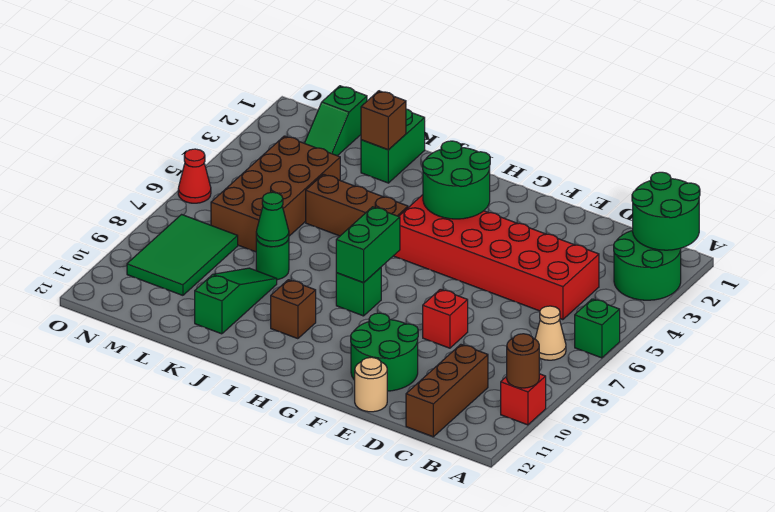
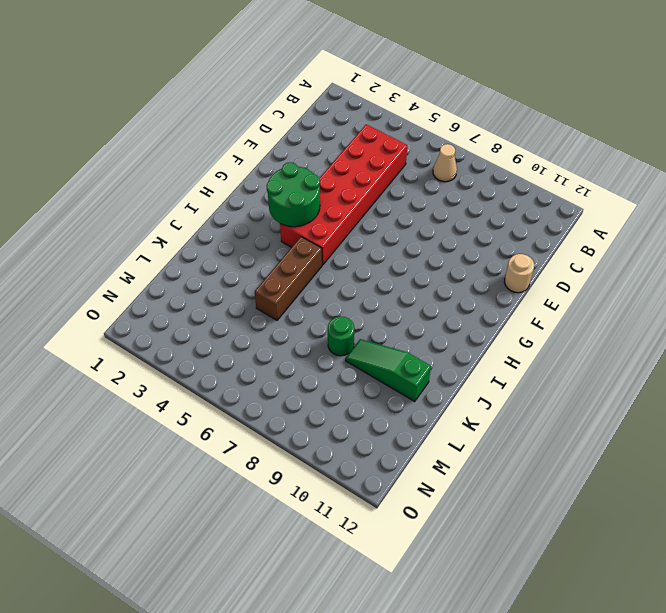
none -> green 2x2 round brick [614,231,681,300]
none -> green 1x1 brick [575,299,620,358]
none -> red 1x1 brick [501,374,546,425]

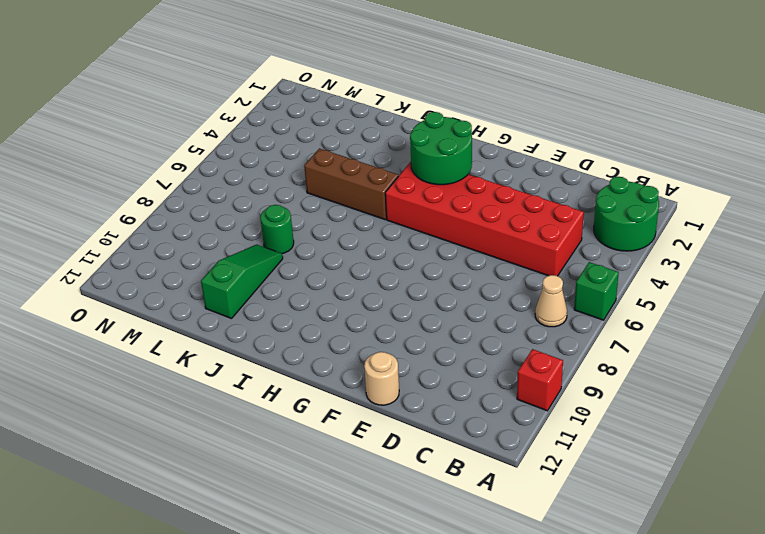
none -> brown 1x3 brick [406,344,488,437]
none -> red 1x1 brick [423,289,468,348]
none -> green 2x2 round brick [351,313,418,391]

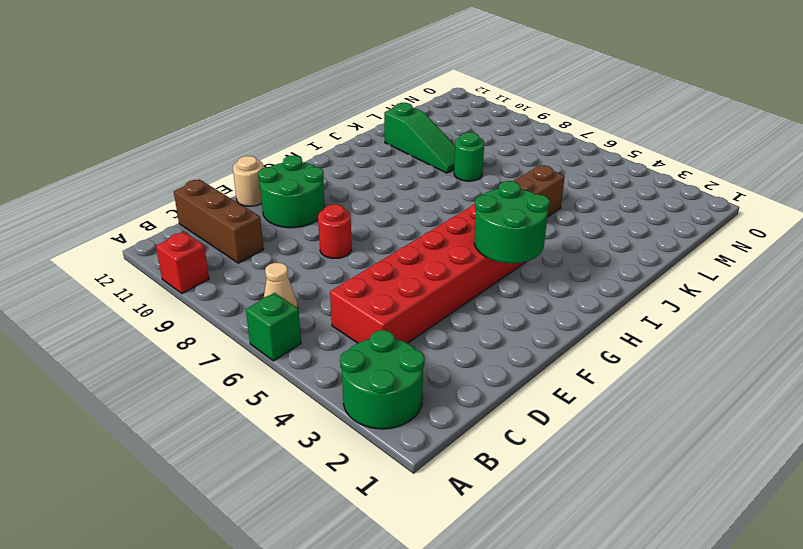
red 1x1 round brick [318,204,352,258] -> red 1x1 brick [423,289,468,348]
none -> green 1x1 brick [336,268,381,316]
none -> brown 1x1 brick [271,280,316,339]
none -> green 1x2 brick [361,109,425,183]

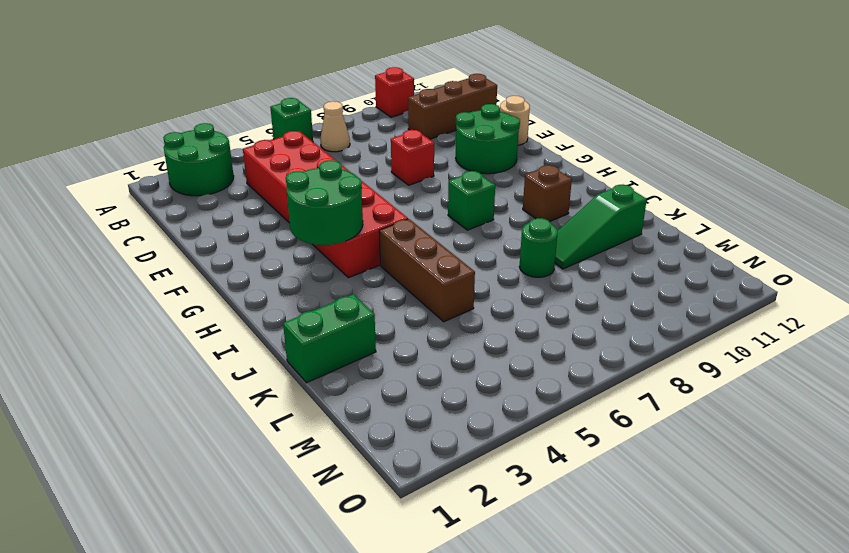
none -> brown 2x4 brick [211,136,340,252]
none -> green 1x2 slope [304,86,367,156]
none -> green 2x3 tile [127,215,238,295]

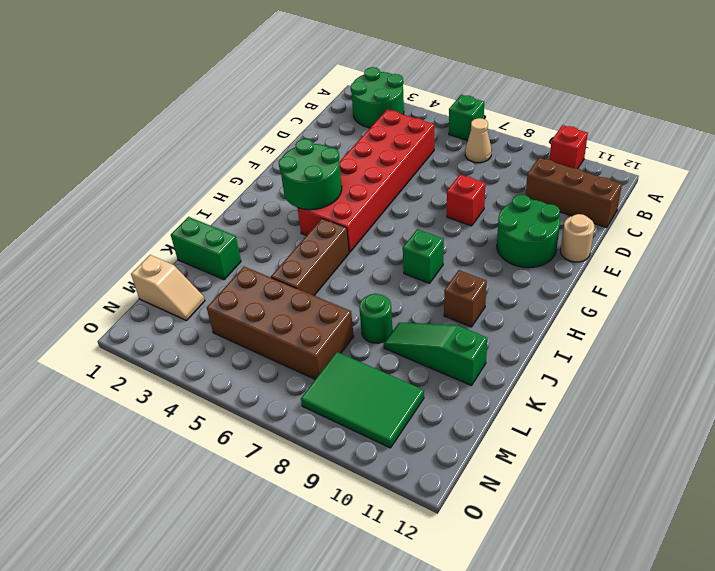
tan 1x2 slope [131,255,205,320] -> green 1x2 slope [304,86,367,156]
none -> red 1x1 cone [178,149,211,203]
none -> green 2x2 round brick [632,172,700,250]
none -> brown 1x1 round brick [507,334,539,388]

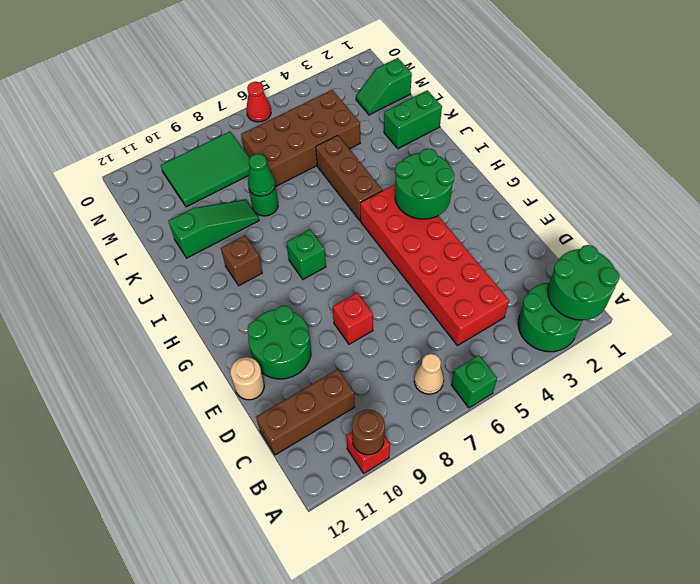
none -> green 1x2 brick [336,207,400,283]
none -> brown 1x1 brick [361,91,406,150]

